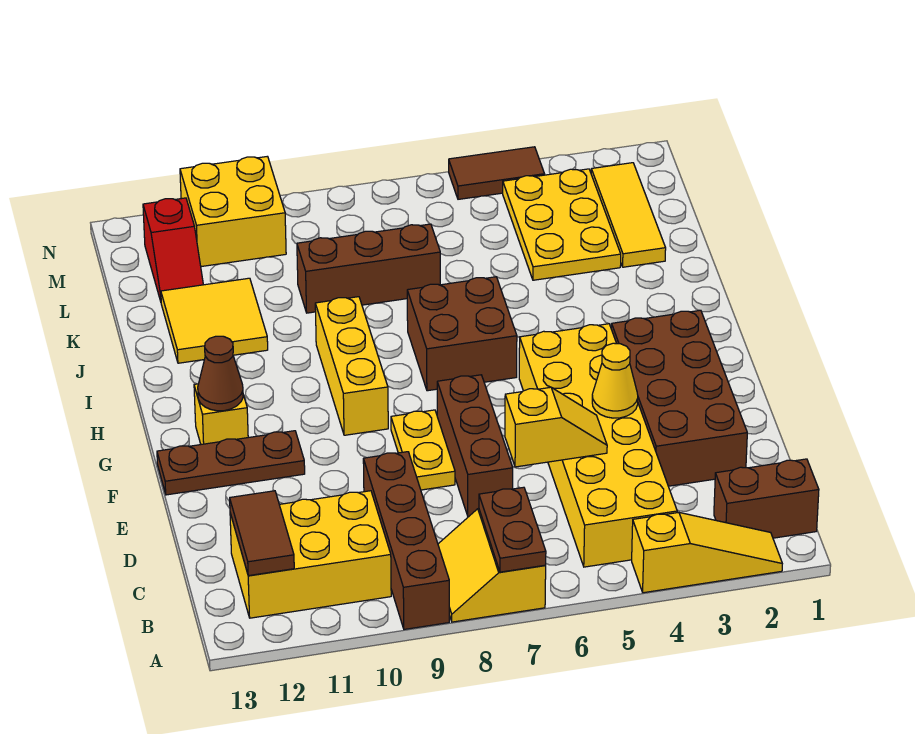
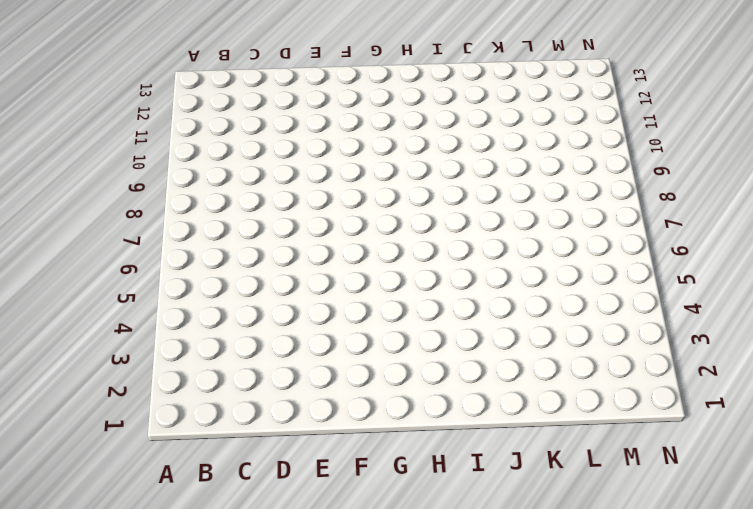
none -> yellow 1x3 slope [632,512,782,593]
none -> yellow 2x2 slope [438,508,546,622]
none -> brown 1x4 brick [363,452,449,629]

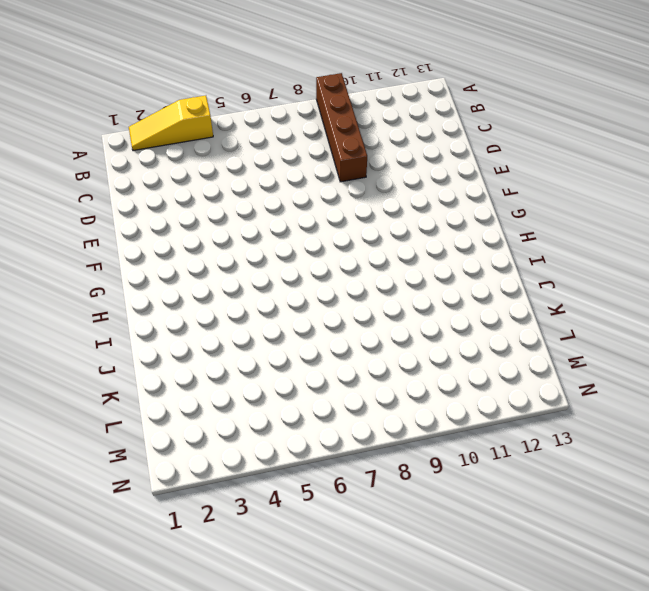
none -> yellow 2x2 slope [438,508,546,622]
none -> brown 1x2 brick [714,459,819,538]
none -> yellow 2x6 brick [519,324,677,567]

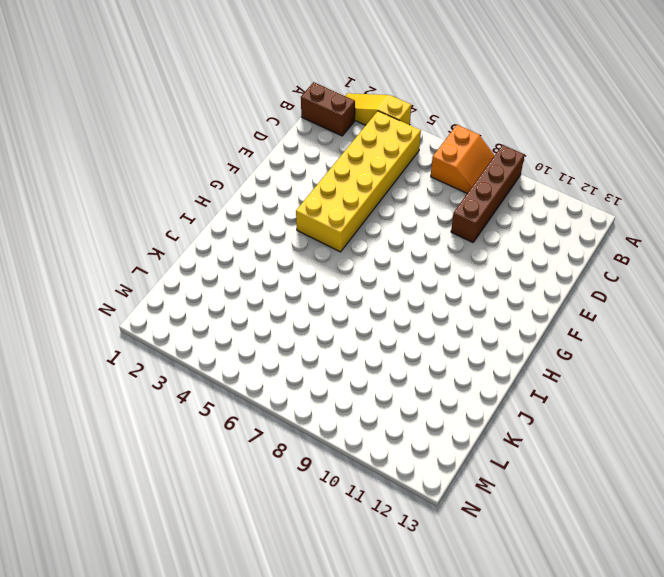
orange 2x2 slope [431,125,495,193] -> yellow 2x2 slope [438,508,546,622]
none -> yellow 2x3 brick [230,491,391,618]
none -> brown 2x4 brick [611,310,747,486]
none -> brown 1x3 brick [437,375,513,516]

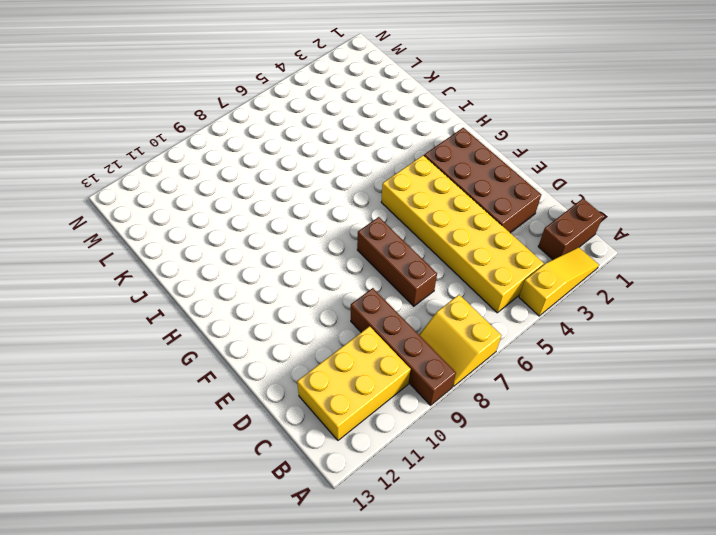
none -> yellow 1x2 plate [391,410,455,490]
none -> brown 1x3 plate [157,431,305,495]
none -> yellow 1x3 brick [315,297,388,435]

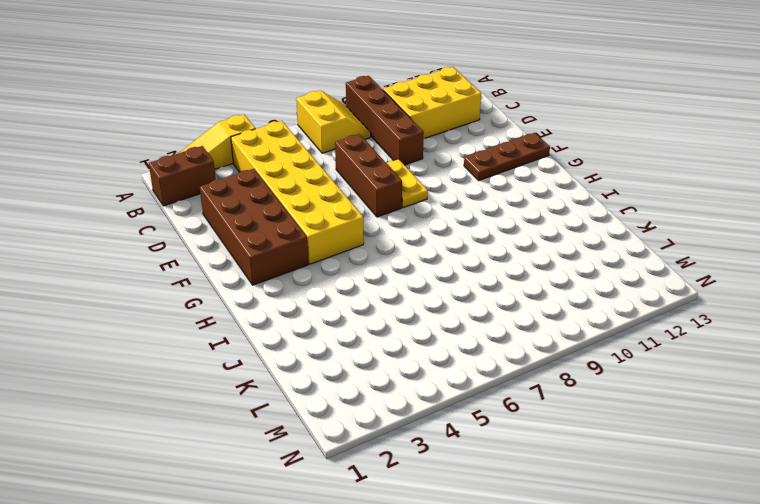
none -> yellow 1x3 brick [315,297,388,435]
none -> yellow 1x1 brick [194,384,248,444]
none -> brown 2x2 brick [407,277,517,391]

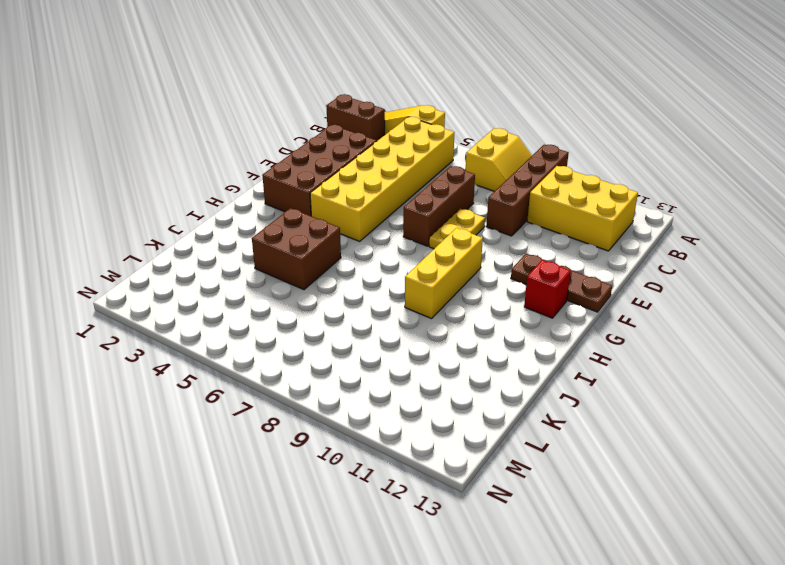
red 1x1 brick [524,260,571,318] -> yellow 1x1 brick [194,384,248,444]
brown 2x2 brick [252,208,341,290] -> brown 2x2 brick moved to [407,277,517,391]
none -> yellow 2x2 tile [161,278,268,363]
none -> yellow 1x3 tile [591,163,666,267]
none -> yellow 2x3 plate [503,169,621,280]

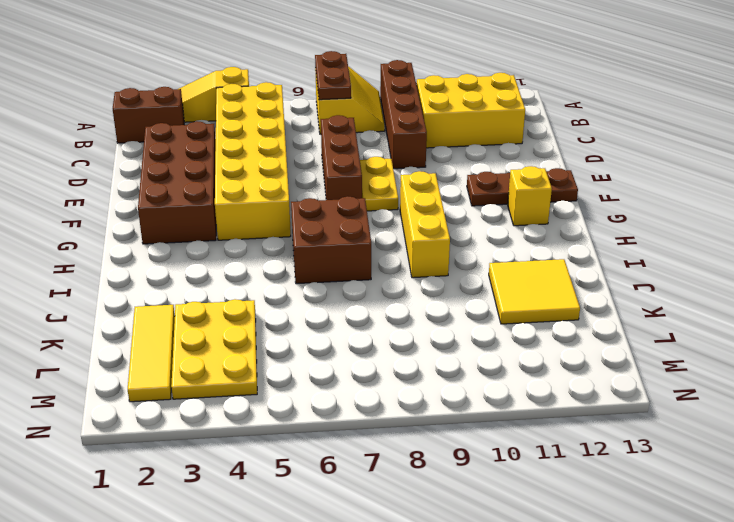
none -> brown 1x3 brick [297,224,440,313]
none -> red 1x2 slope [143,198,203,301]
none -> yellow 2x2 brick [180,156,286,267]

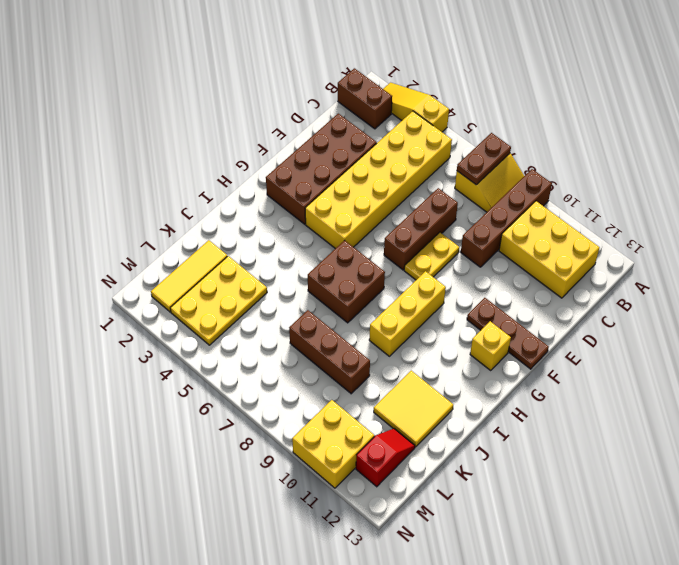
none -> brown 1x2 tile [449,147,545,199]
none -> brown 1x2 tile [230,491,294,576]
none -> yellow 1x2 slope [505,387,607,467]

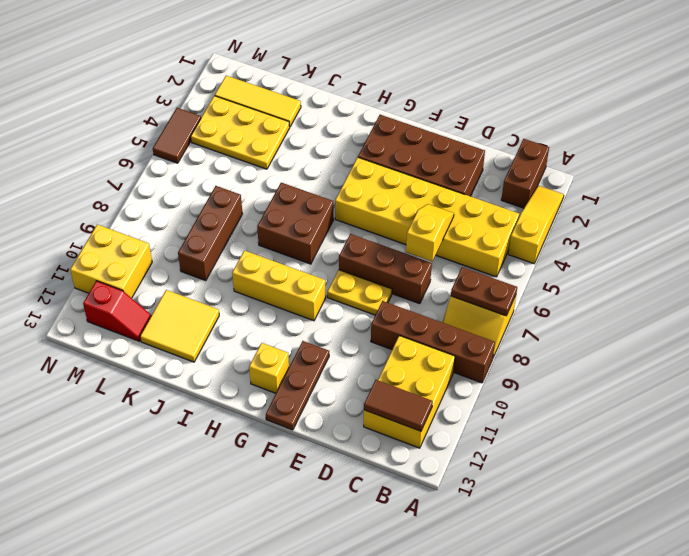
none -> yellow 1x1 cone [592,343,638,418]
none -> brown 1x1 cone [198,336,243,411]

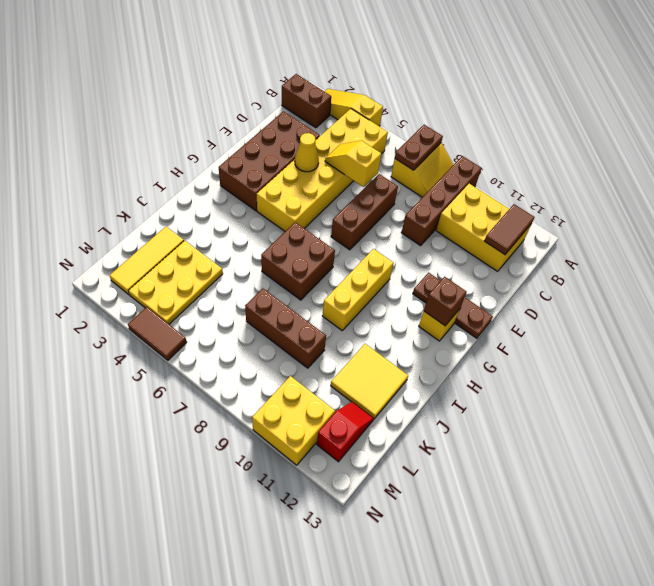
brown 1x1 brick [424,277,467,326] -> brown 1x1 cone [198,336,243,411]
none -> yellow 1x2 plate [391,410,455,490]

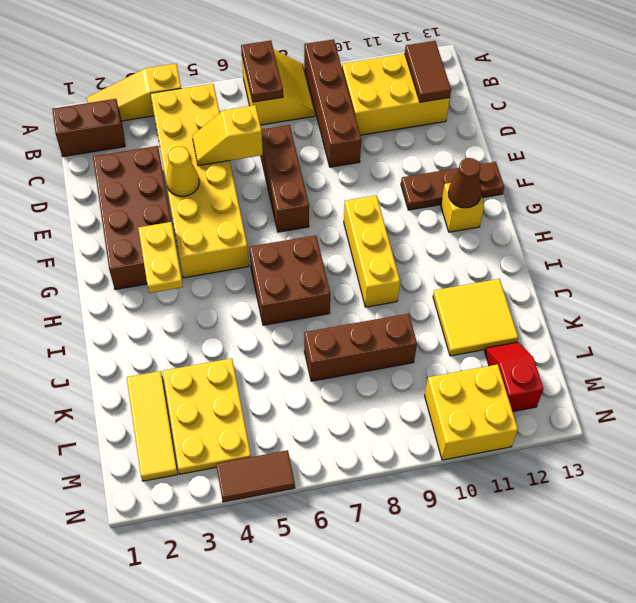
yellow 1x2 plate [138,222,183,293] -> yellow 1x2 plate moved to [391,410,455,490]

